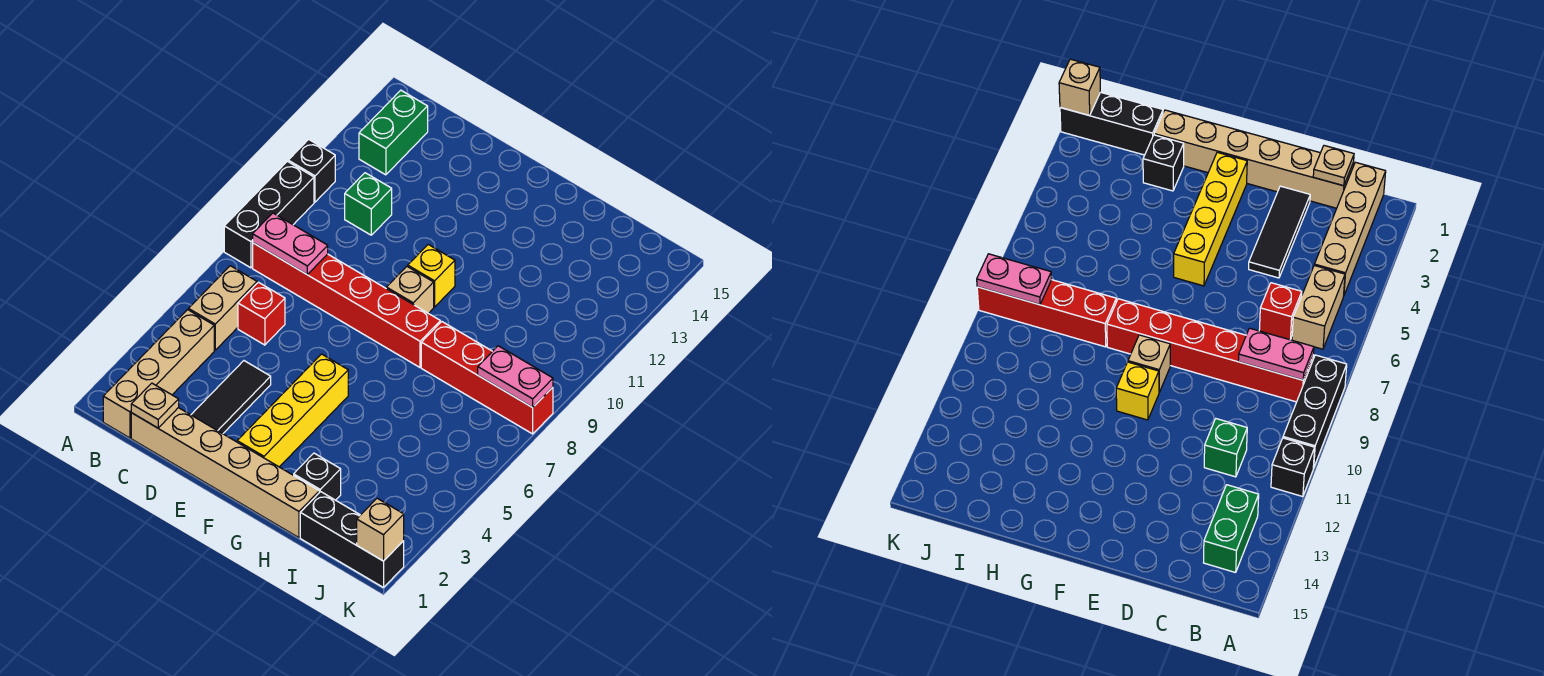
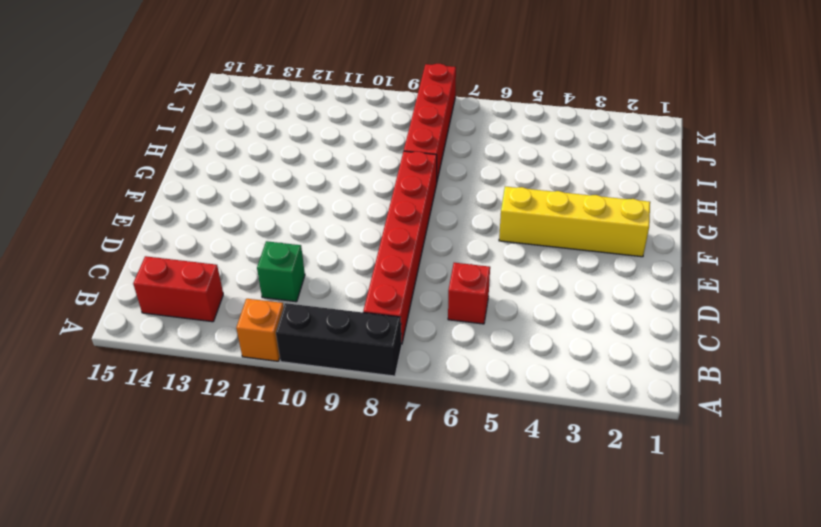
orange 1x1 brick [236,299,284,361] -> black 1x1 brick [288,139,335,202]
red 1x2 brick [133,256,223,322] -> green 1x2 brick [359,90,428,175]
none -> tan 1x4 brick [103,310,214,438]
none -> tan 1x2 brick [189,266,257,350]
none -> tan 1x6 brick [131,408,319,538]

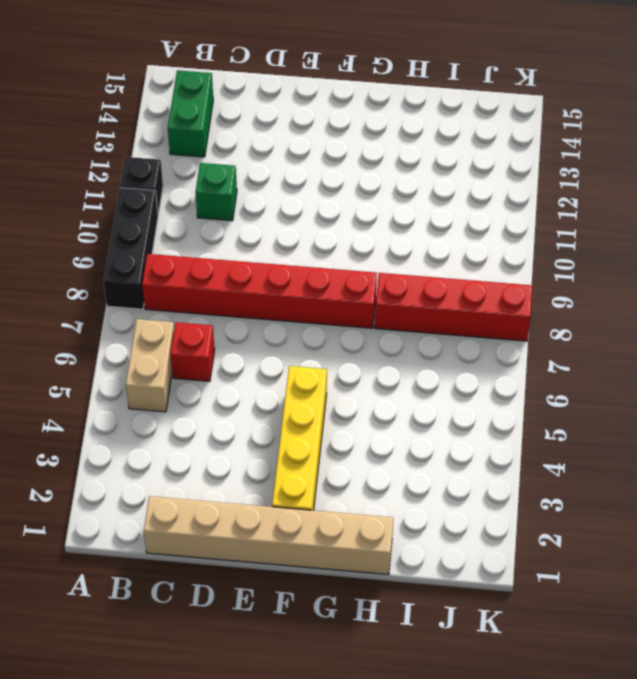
none -> tan 1x4 brick [103,310,214,438]
none -> black 1x3 tile [191,361,271,434]
none -> tan 1x1 brick [386,266,434,314]

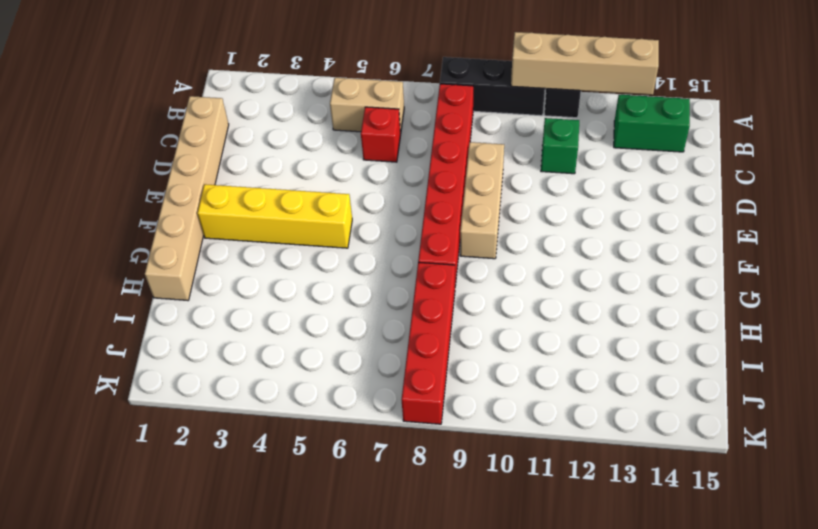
tan 1x4 brick [511,32,659,95] -> tan 1x4 brick moved to [103,310,214,438]
tan 1x3 brick [460,142,504,259] -> tan 1x1 brick [386,266,434,314]
none -> black 1x3 tile [191,361,271,434]
none -> yellow 1x1 brick [408,245,455,307]
none -> black 1x1 brick [294,453,341,500]

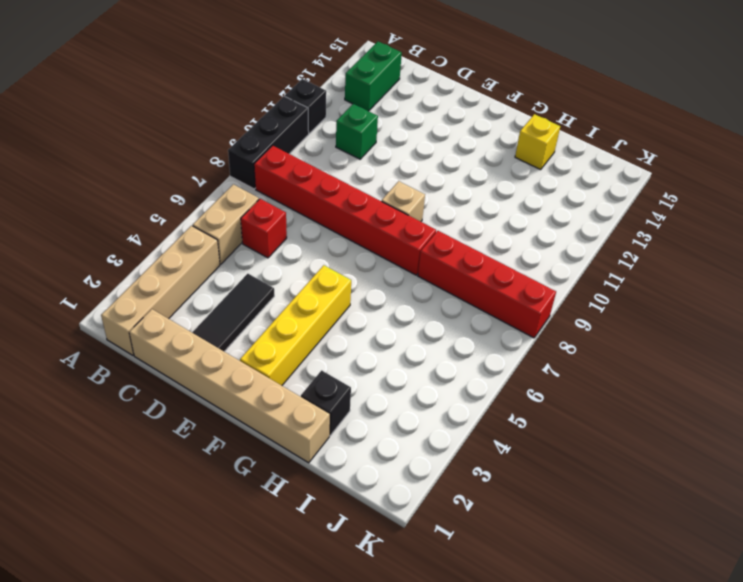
yellow 1x1 brick [515,114,560,170] -> yellow 1x1 brick moved to [408,245,455,307]
none -> black 1x3 brick [300,492,404,588]
none -> pink 1x2 plate [253,213,328,275]
none -> tan 1x1 plate [131,383,179,428]

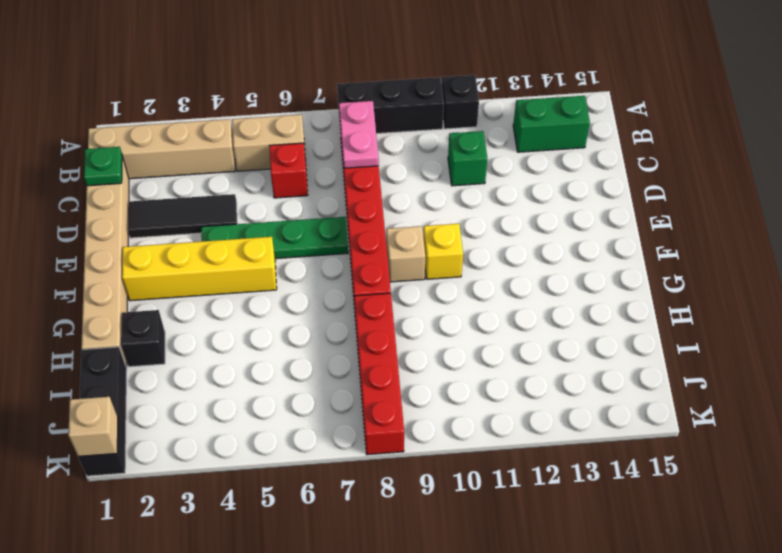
green 1x1 plate [84,147,122,186] -> tan 1x1 plate [131,383,179,428]
green 1x4 plate [201,217,348,259] -> none
none -> pink 1x2 plate [478,346,553,407]

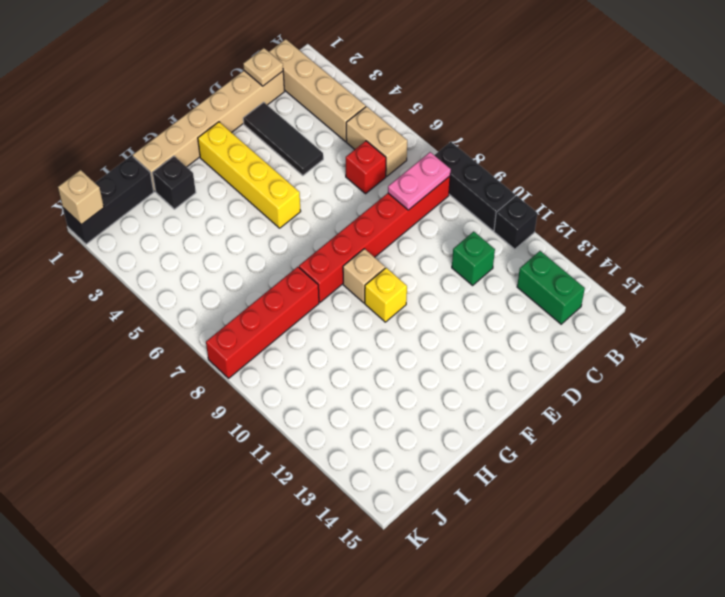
none -> pink 1x2 plate [478,346,553,407]

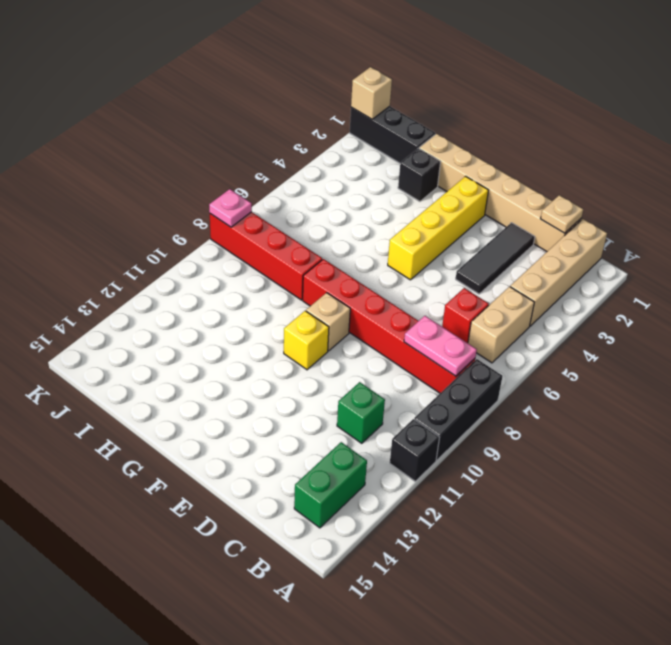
pink 1x1 plate [209,189,252,227] -> pink 1x2 plate [478,346,553,407]

